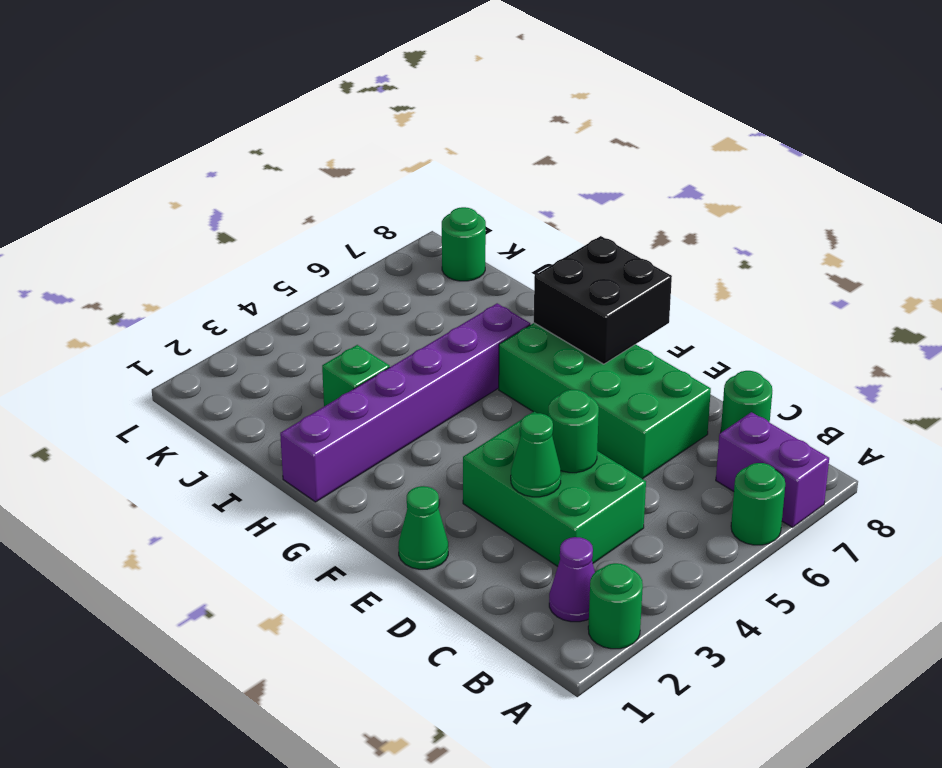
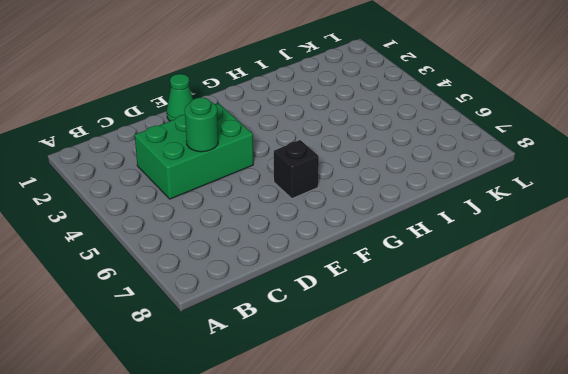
black 1x1 brick [274,140,319,198] -> green 2x4 brick [499,323,711,479]
none -> green 1x1 round brick [588,563,643,649]
none -> green 1x1 round brick [731,463,785,545]
none -> purple 1x2 brick [716,412,829,527]

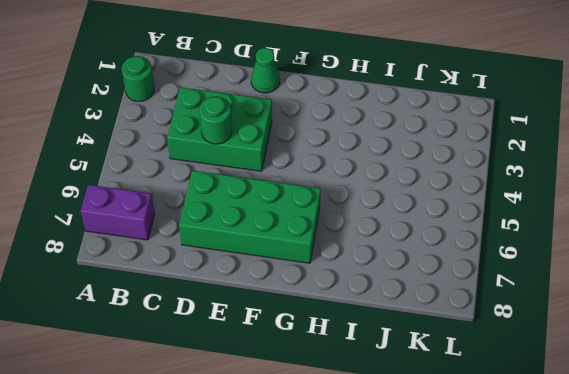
none -> green 1x1 round brick [731,463,785,545]
none -> purple 1x1 cone [549,537,595,622]
none -> green 1x1 round brick [721,371,772,432]

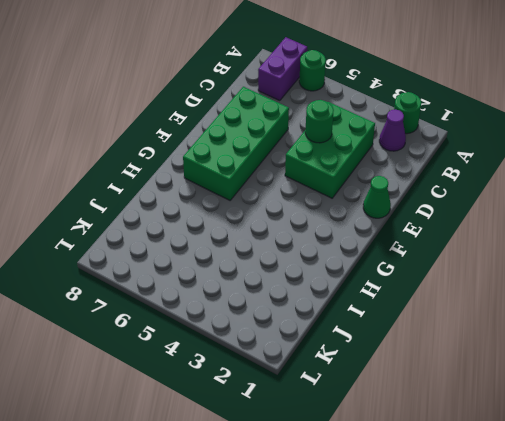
none -> green 1x1 round brick [721,371,772,432]
none -> purple 1x6 brick [280,303,530,502]
none -> green 1x1 brick [322,345,390,406]

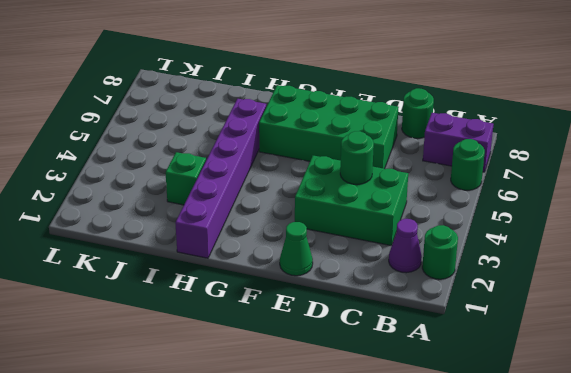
none -> green 1x1 round brick [441,207,486,281]
none -> green 1x1 cone [511,413,561,497]
none -> black 2x2 brick [534,236,672,364]

